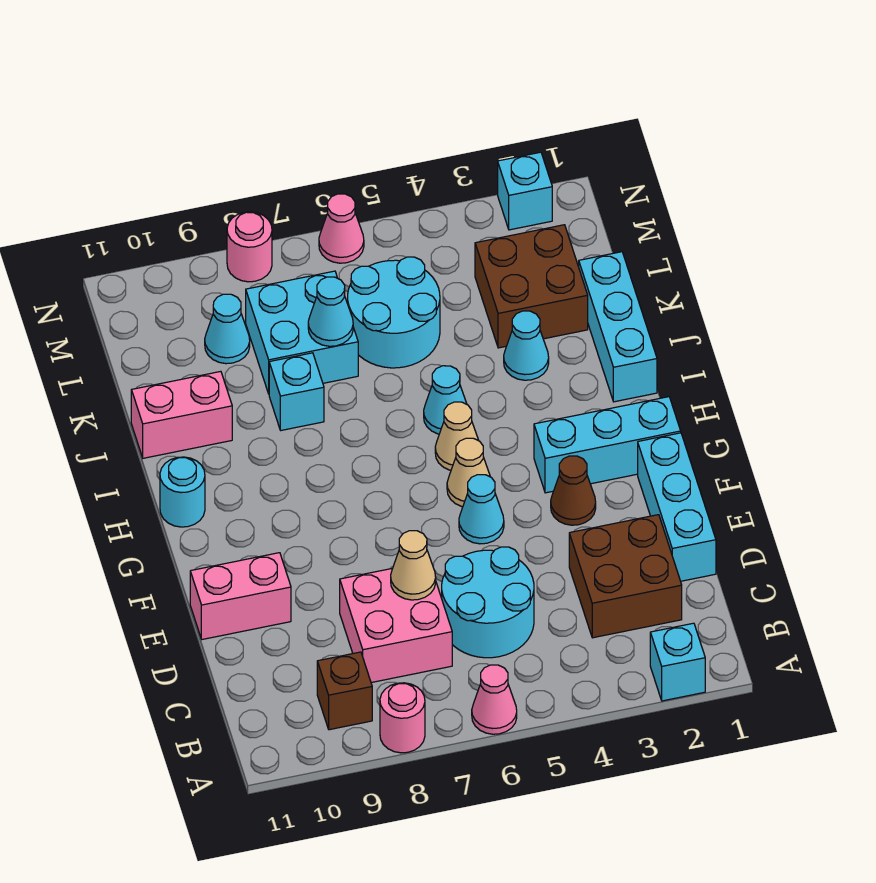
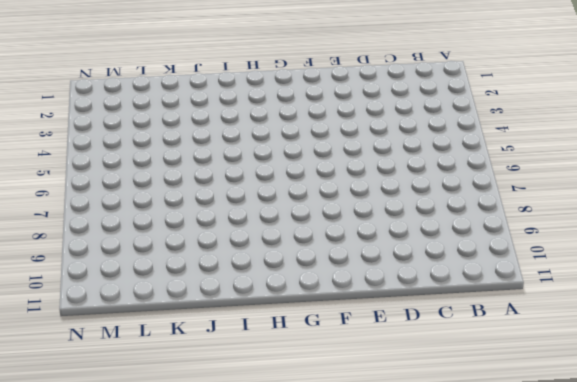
none -> cyan 1x1 brick [650,623,705,701]
none -> pink 1x1 cone [472,665,517,734]
none -> pink 1x1 round brick [380,683,425,753]

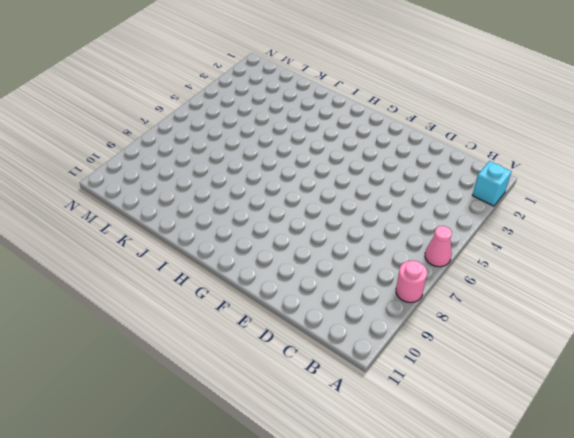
none -> brown 1x1 brick [317,652,372,730]
none -> brown 2x2 brick [569,515,682,638]
none -> cyan 2x2 round brick [442,547,534,658]

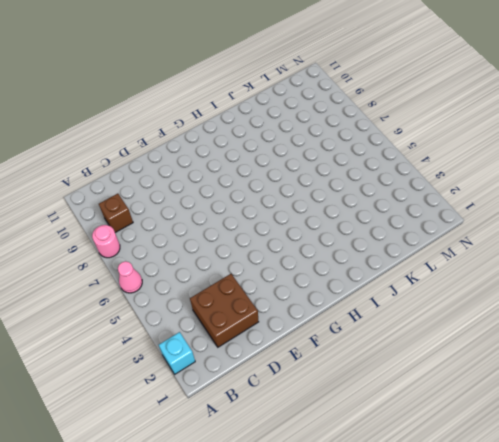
none -> cyan 2x2 round brick [442,547,534,658]
none -> pink 2x2 brick [340,569,452,683]
none -> cyan 1x3 brick [638,433,716,581]

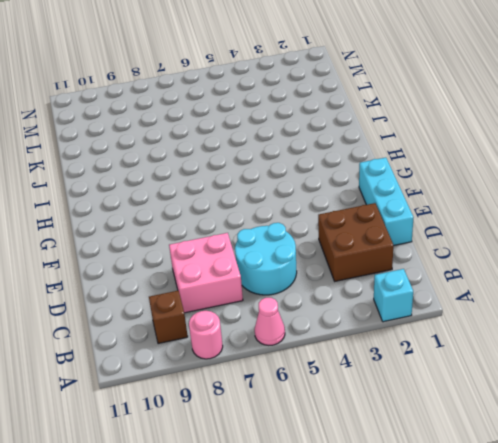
none -> pink 1x2 brick [190,553,291,639]
none -> brown 1x1 cone [551,456,596,525]
none -> cyan 1x1 cone [459,475,504,544]

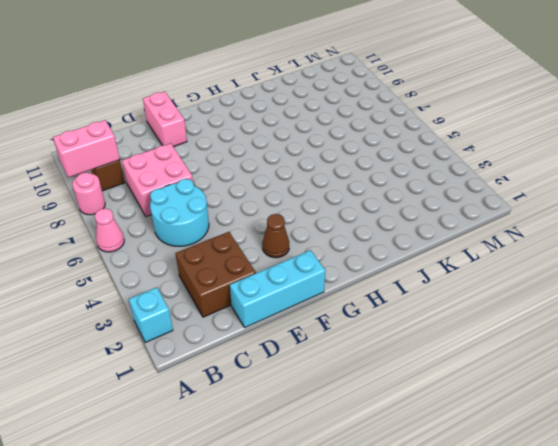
pink 1x2 brick [53,120,120,177] -> pink 1x2 brick turned to [131,371,232,458]
none -> cyan 1x1 cone [459,475,504,544]
none -> cyan 1x3 brick [534,397,681,493]
none -> tan 1x1 cone [447,438,490,507]

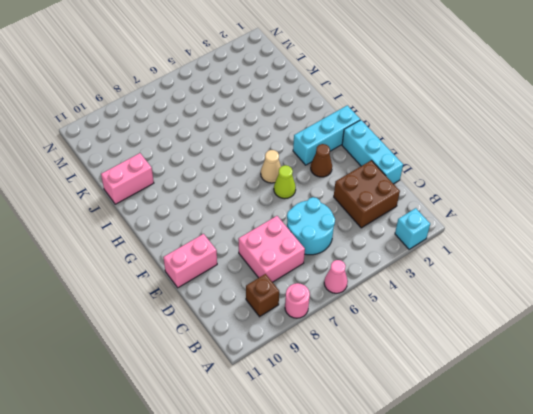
lime 1x1 cone [274,165,296,199] -> cyan 1x1 cone [459,475,504,544]
none -> tan 1x1 cone [435,402,479,470]
none -> cyan 1x1 round brick [160,457,205,527]
none -> cyan 1x3 brick [579,252,657,402]

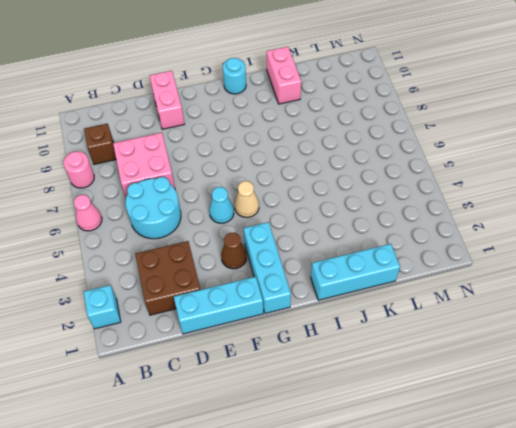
none -> tan 1x1 cone [435,402,479,470]
none -> cyan 1x1 cone [424,366,467,434]
none -> cyan 1x1 cone [504,311,549,380]

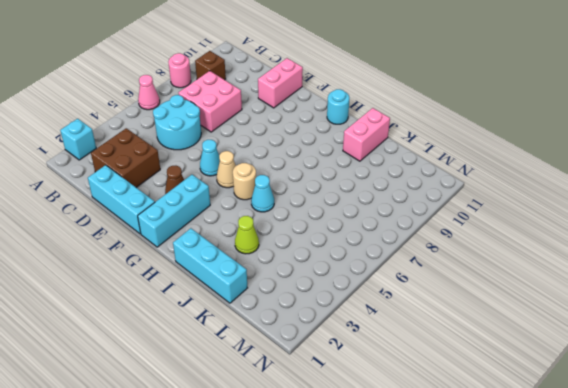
tan 1x1 round brick [233,163,256,200] -> tan 1x1 cone [435,402,479,470]
lime 1x1 cone [235,216,259,254] -> cyan 1x1 cone [504,311,549,380]
none -> cyan 1x1 brick [269,353,324,430]
none -> brown 2x2 brick [475,225,588,348]
none -> cyan 2x2 round brick [348,257,440,368]

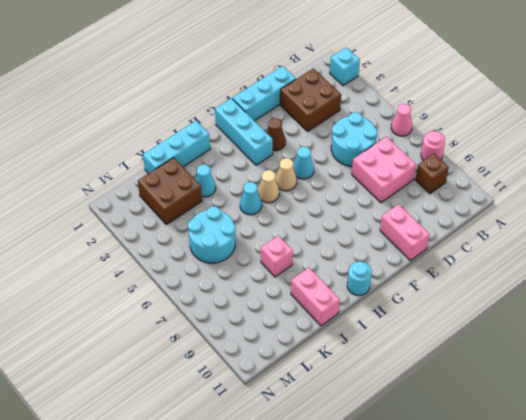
pink 1x1 brick [261,236,293,277] -> cyan 1x1 brick [269,353,324,430]
none -> cyan 2x2 brick [246,271,358,394]
none -> cyan 1x1 cone [205,294,250,364]
none -> cyan 1x1 brick [498,152,552,230]

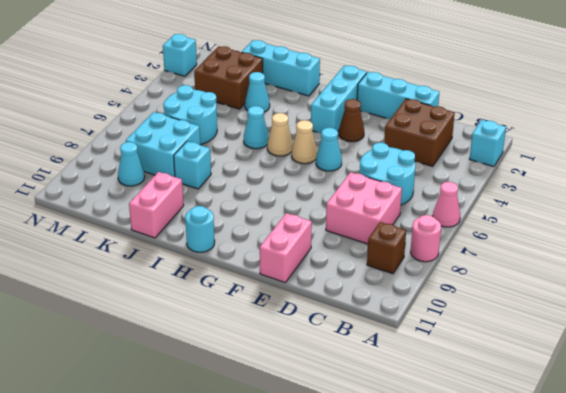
none -> pink 1x1 cone [319,194,364,263]
none -> pink 1x1 round brick [227,212,272,282]
none -> tan 1x1 cone [391,531,436,600]

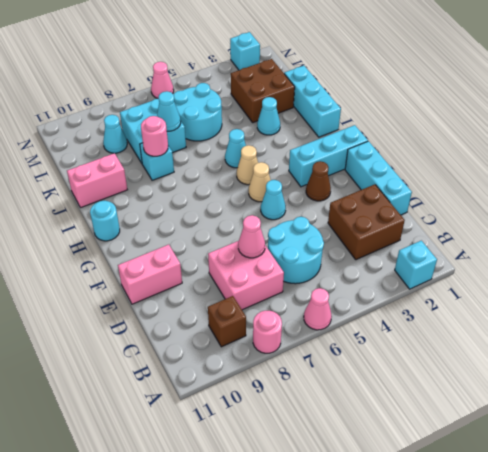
pink 1x1 cone [238,215,265,258] -> tan 1x1 cone [391,531,436,600]
pink 1x1 round brick [141,116,168,156] -> pink 1x1 round brick moved to [227,212,272,282]

